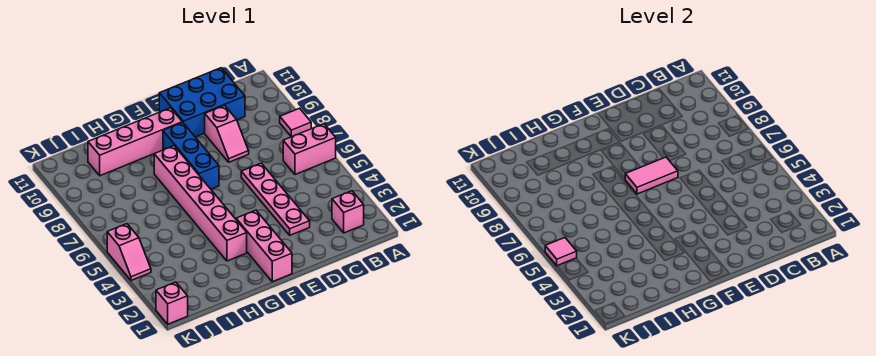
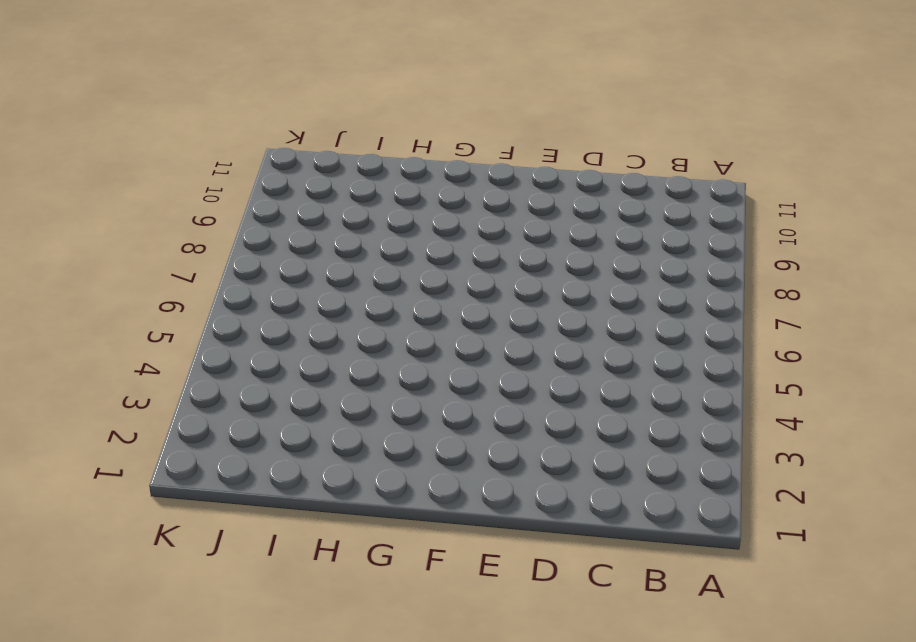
none -> pink 1x2 brick [283,124,336,175]
none -> pink 1x1 tile [280,108,311,137]
none -> pink 1x1 brick [332,191,364,233]

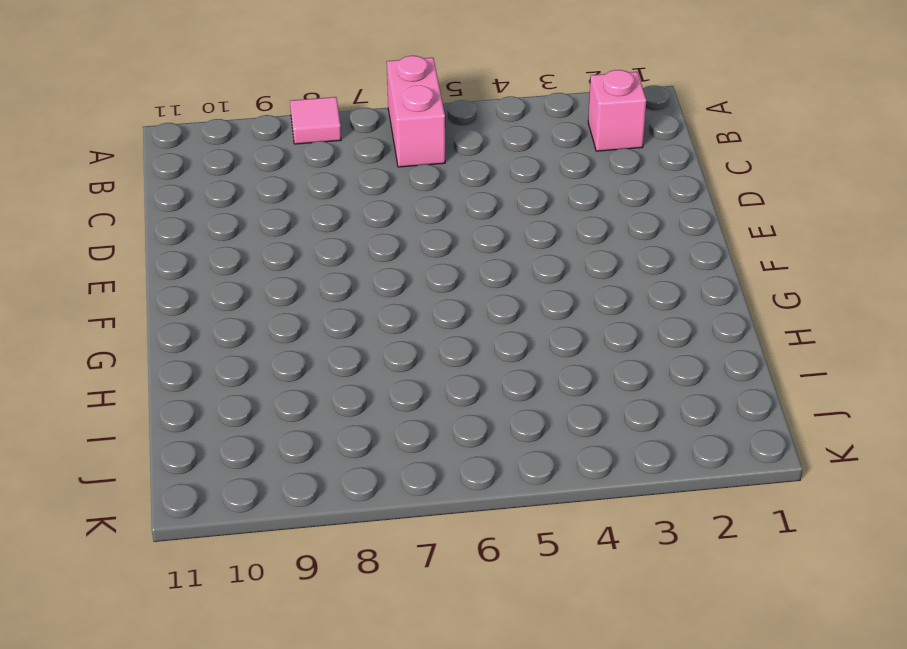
none -> blue 2x3 brick [159,68,245,137]
none -> pink 1x4 plate [241,163,310,235]
none -> pink 1x2 slope [205,105,249,162]

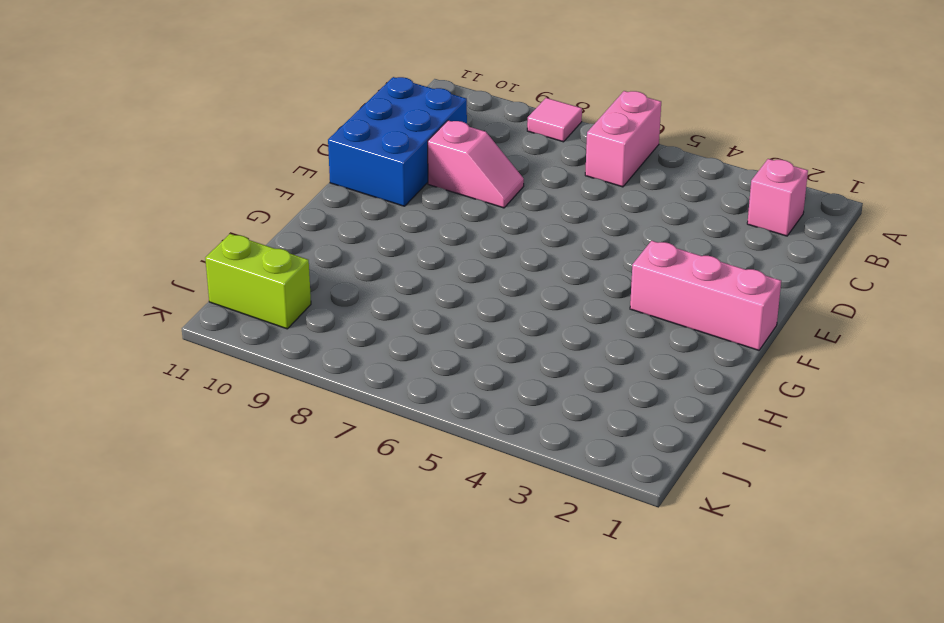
lime 1x2 brick [205,234,311,329] -> none
none -> pink 1x4 plate [241,163,310,235]
none -> blue 1x3 brick [163,122,219,189]
none -> pink 1x4 brick [88,108,182,176]

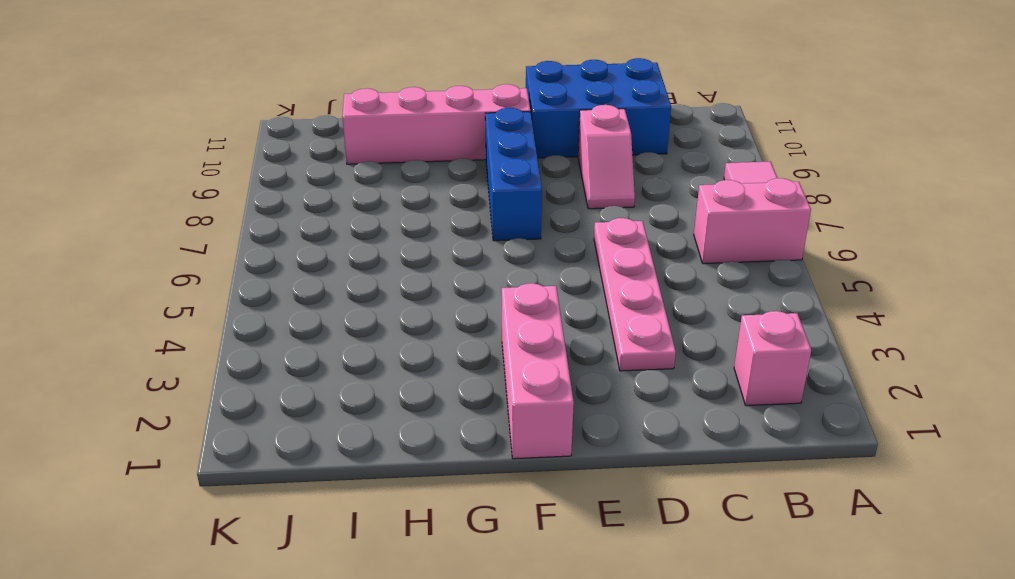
none -> pink 1x6 brick [154,146,247,261]
none -> pink 1x1 brick [156,282,188,324]
none -> pink 1x2 slope [107,224,151,280]

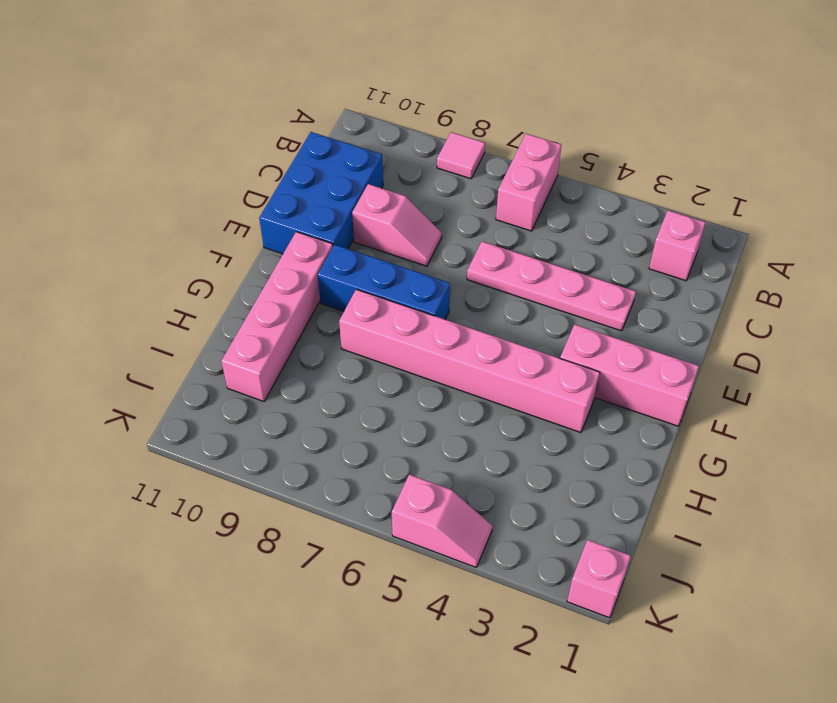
none -> pink 1x2 tile [625,157,678,194]
none -> pink 1x1 tile [545,238,577,266]

